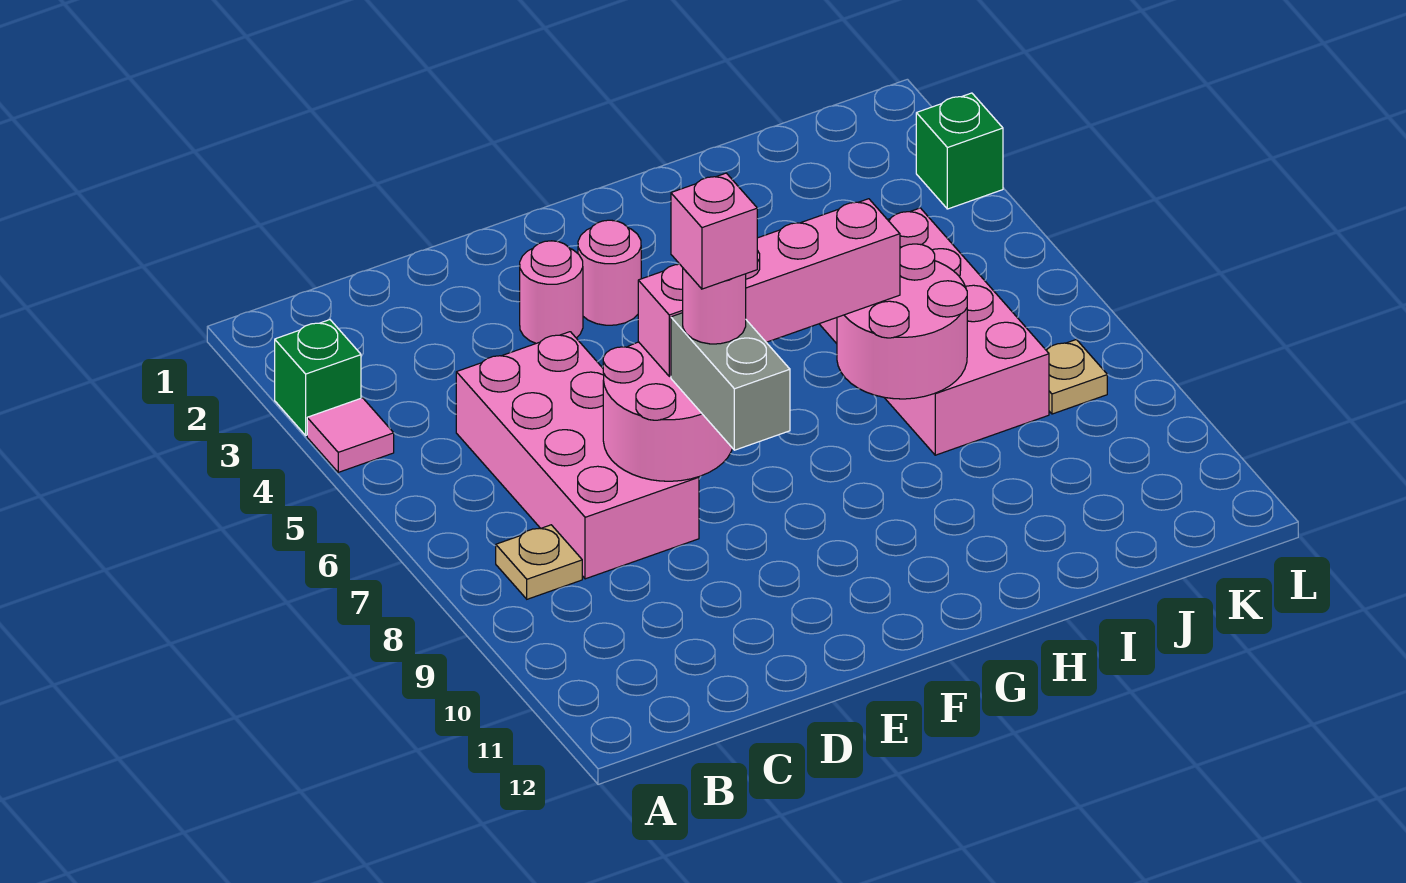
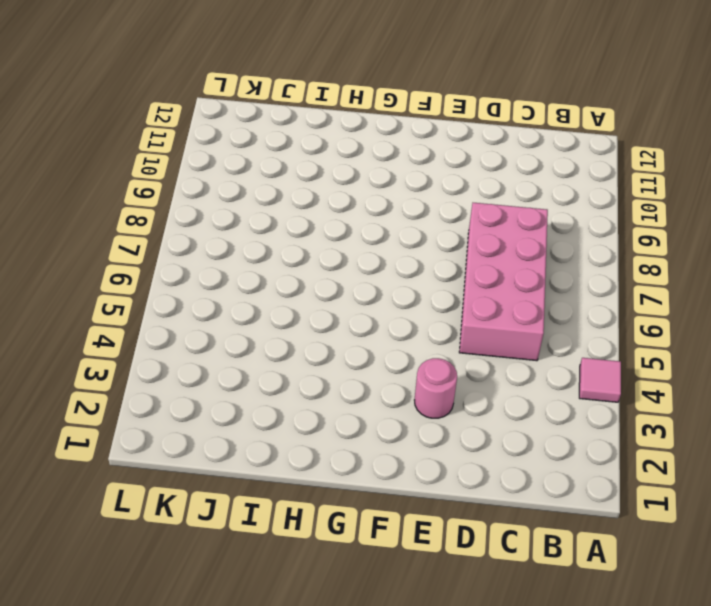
none -> green 1x1 brick [275,320,361,435]
none -> tan 1x1 plate [496,525,582,599]
none -> pink 1x1 round brick [578,220,641,325]

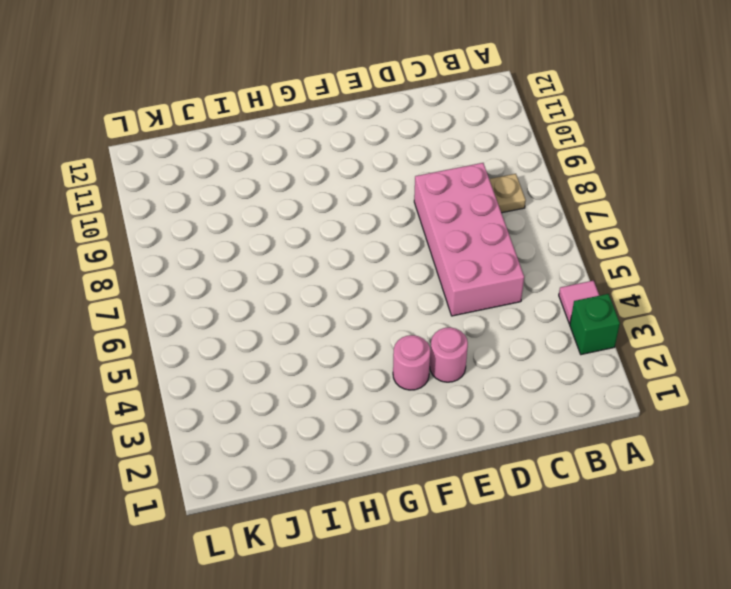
none -> pink 2x4 brick [820,208,1049,455]
none -> tan 1x1 plate [1046,340,1107,414]
none -> green 1x1 brick [916,93,1003,209]

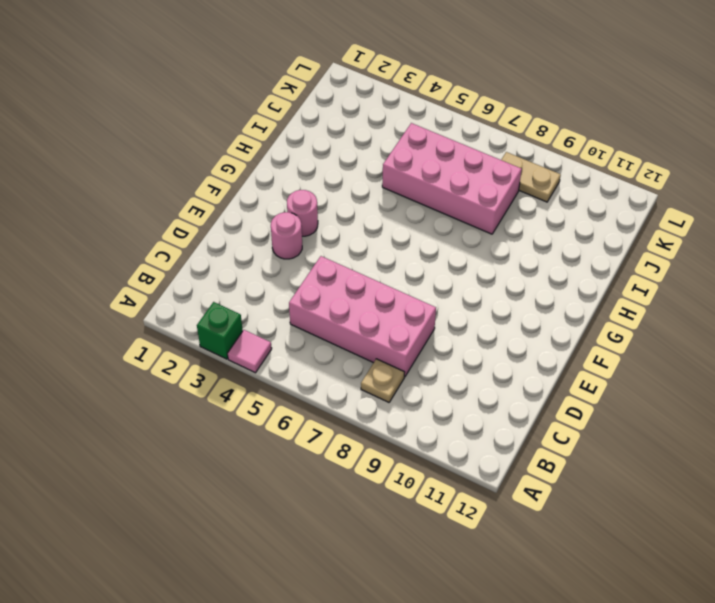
tan 1x2 plate [501,152,561,202] -> tan 1x1 plate [1046,340,1107,414]
none -> green 1x1 brick [916,93,1003,209]
none -> pink 2x2 round brick [603,342,732,481]
none -> pink 2x2 round brick [837,244,967,399]

